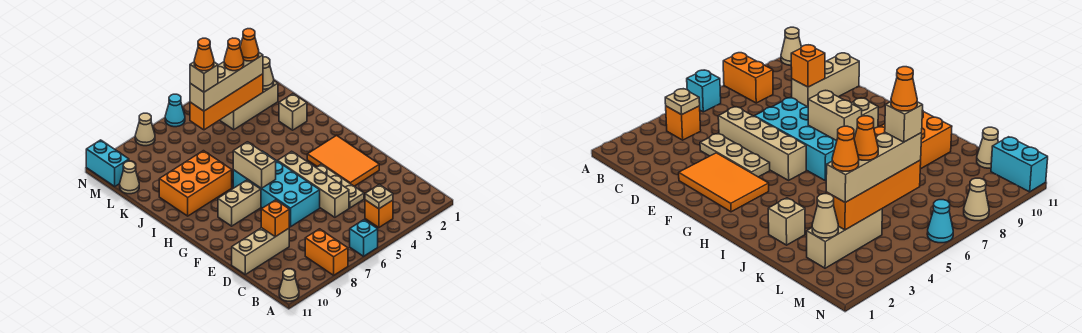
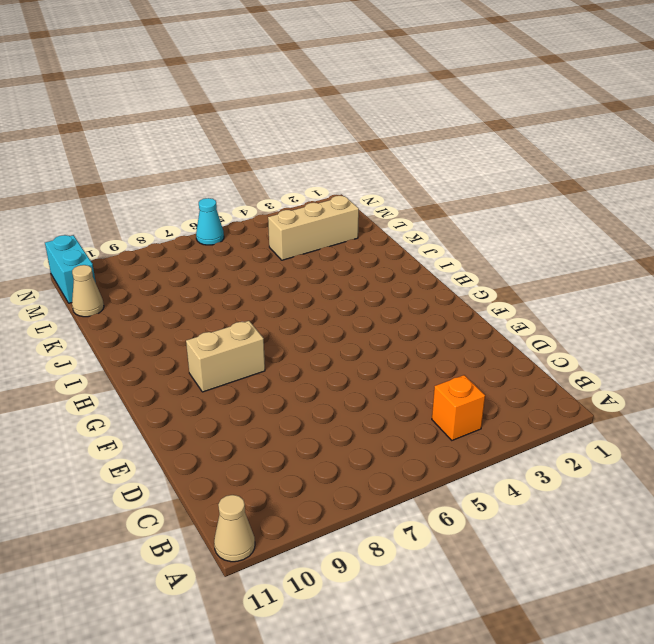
none -> cyan 1x1 brick [350,220,378,256]
none -> orange 1x2 brick [305,229,348,275]
none -> tan 1x3 plate [316,164,364,208]

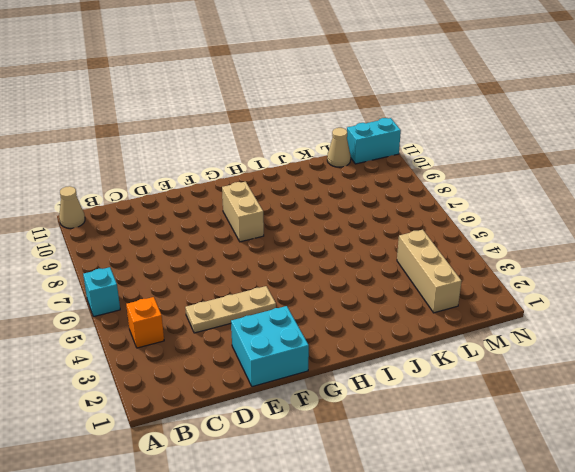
cyan 2x2 brick [231,306,309,387] -> orange 2x3 tile [307,135,379,186]
none -> orange 1x2 brick [305,229,348,275]
none -> tan 1x4 brick [278,151,349,217]
none -> tan 1x3 brick [232,228,289,274]

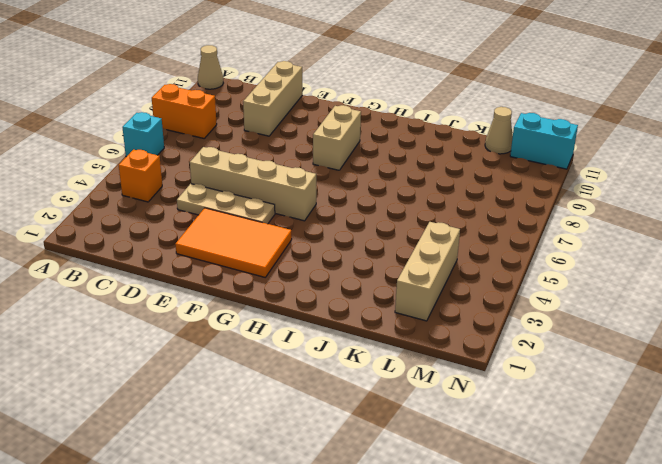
none -> cyan 2x4 brick [233,151,320,227]
none -> orange 2x3 brick [159,151,232,216]
none -> tan 1x1 brick [279,94,307,130]

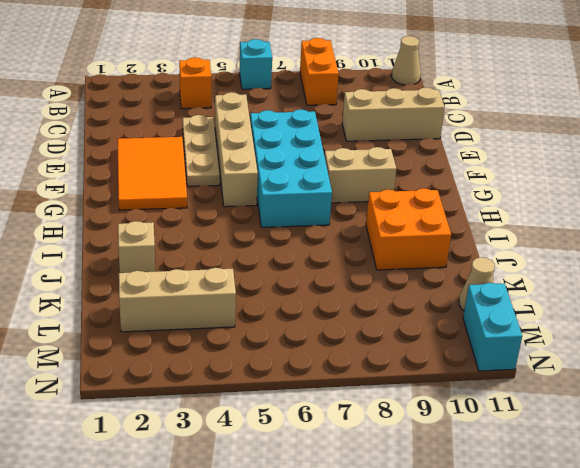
orange 2x2 brick [366,188,451,270] -> orange 2x3 brick [159,151,232,216]
none -> cyan 1x1 cone [165,94,185,127]
none -> tan 1x1 cone [135,113,155,146]
none -> tan 1x1 plate [365,185,393,209]

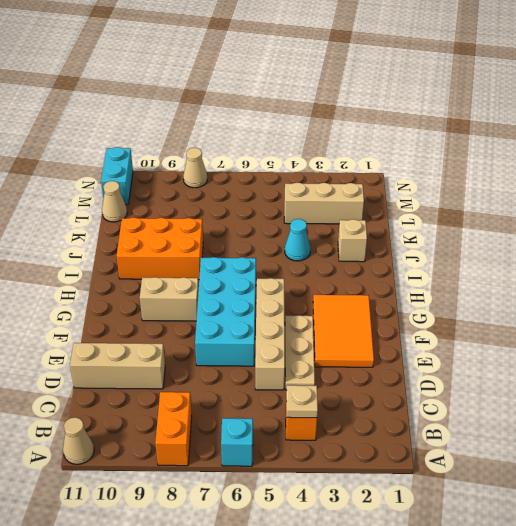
cyan 1x1 cone [285,219,310,261] -> cyan 1x1 cone moved to [165,94,185,127]
none -> orange 1x1 brick [261,200,289,237]
none -> tan 1x2 brick [233,142,276,188]
none -> tan 1x1 cone [263,57,274,89]

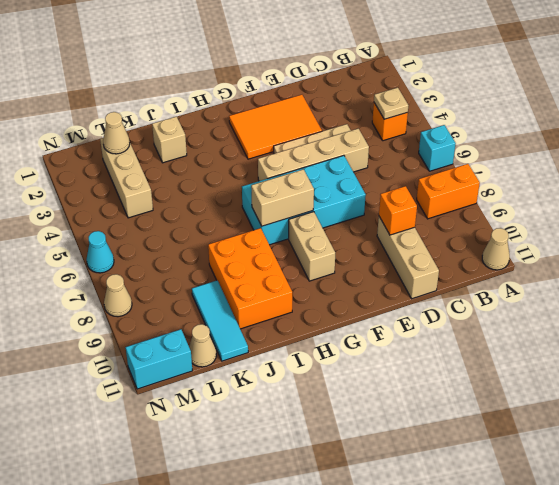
cyan 1x3 tile [192,280,248,361] -> none
none -> orange 1x4 brick [190,74,263,130]
none -> tan 1x4 brick [190,53,263,111]
none -> orange 1x1 cone [240,29,259,61]

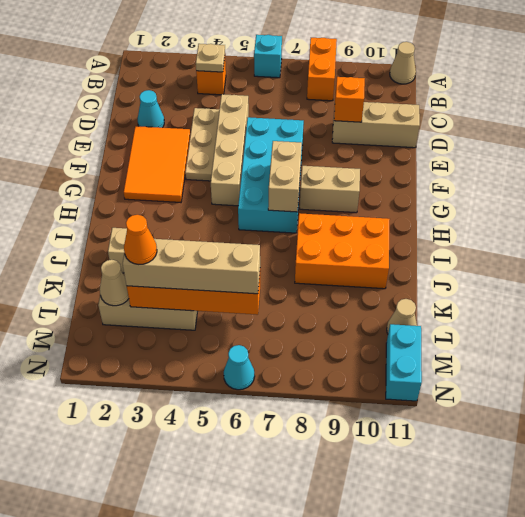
cyan 1x1 cone [138,90,164,128] -> none
none -> tan 1x1 cone [135,113,155,146]
none -> orange 1x1 cone [224,38,244,71]
none -> tan 1x1 brick [190,62,218,92]

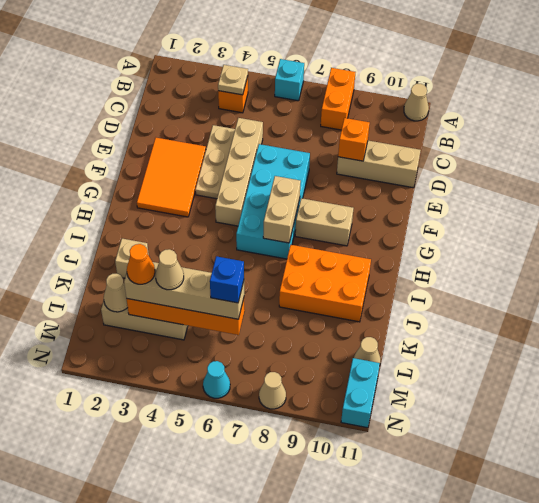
tan 1x1 cone [155,249,184,290] -> orange 1x1 cone [224,38,244,71]
blue 1x1 brick [210,256,244,303] -> tan 1x1 brick [190,62,218,92]
none -> orange 1x1 cone [194,38,214,71]

